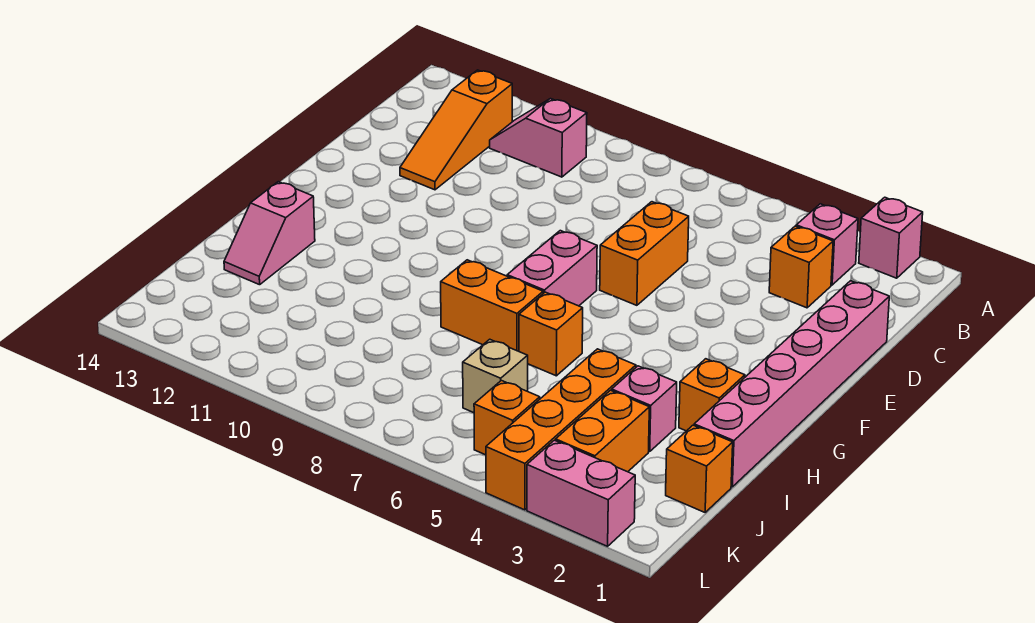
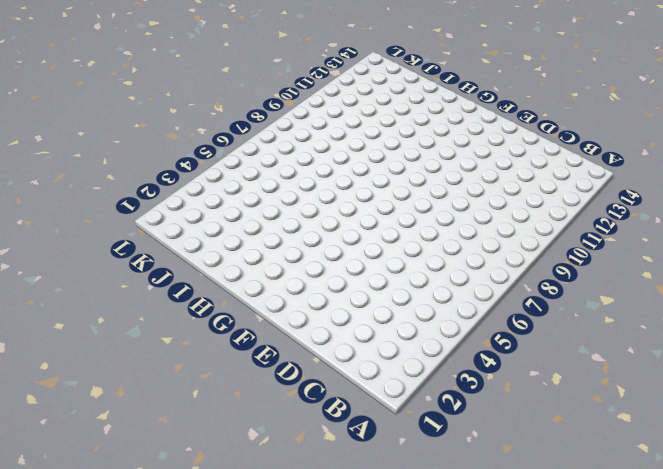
none -> pink 1x1 brick [859,197,923,278]
none -> pink 1x1 brick [796,204,858,285]
none -> pink 1x2 slope [490,99,587,177]

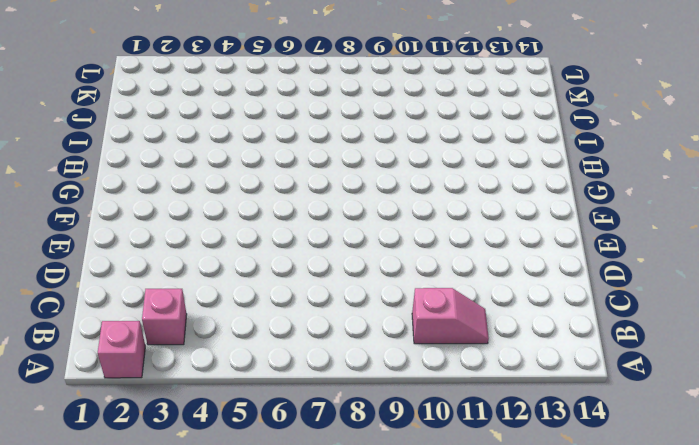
none -> orange 1x3 slope [400,70,512,190]
none -> orange 1x1 brick [769,226,833,308]
none -> pink 1x6 brick [694,281,889,487]

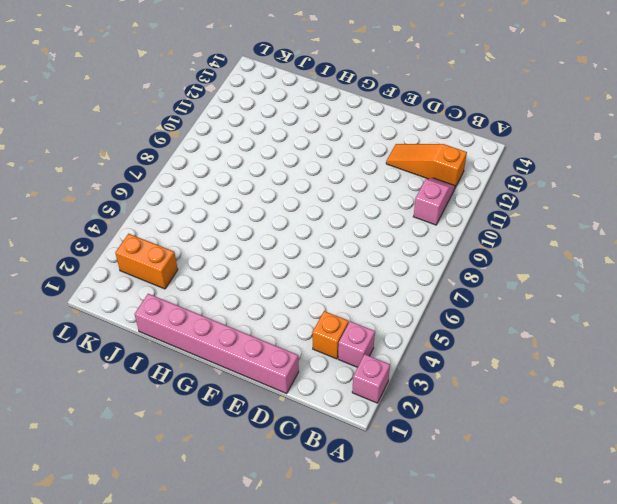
none -> orange 1x2 brick [600,202,689,305]
none -> pink 1x2 brick [507,231,597,306]
none -> orange 1x1 brick [679,359,745,431]

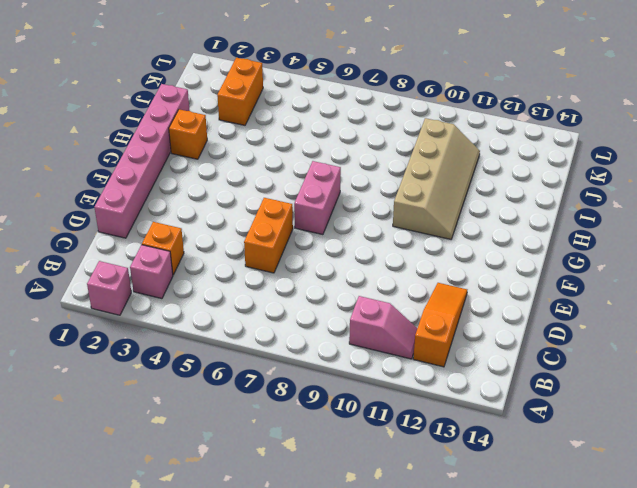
tan 2x4 slope [393,118,480,239] -> none
none -> orange 1x1 brick [519,292,583,376]
none -> orange 1x2 brick [441,260,543,351]
none -> pink 1x2 slope [224,182,315,285]

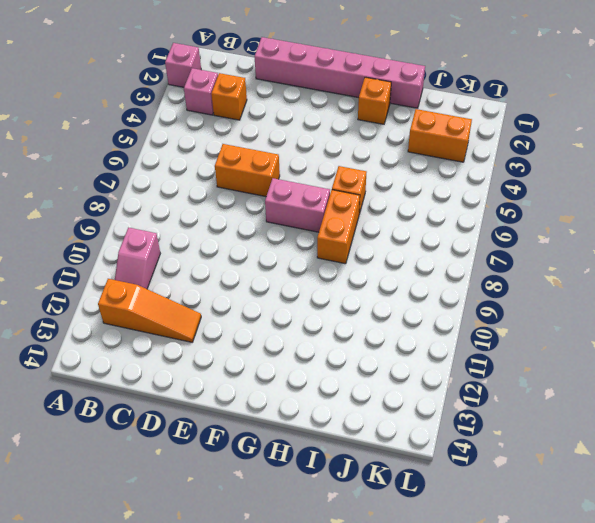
none -> pink 1x2 slope [224,182,315,285]
none -> pink 1x1 brick [612,366,677,452]
none -> orange 1x4 brick [486,349,636,510]

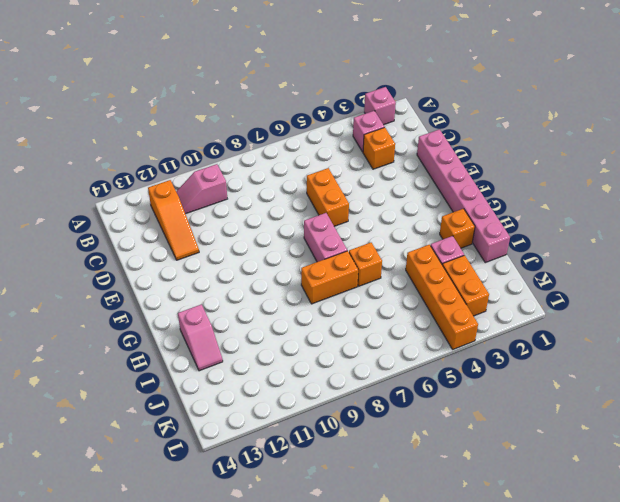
none -> orange 1x1 brick [666,425,733,512]
none -> tan 1x1 brick [463,339,528,413]
none -> orange 1x1 brick [474,381,540,455]

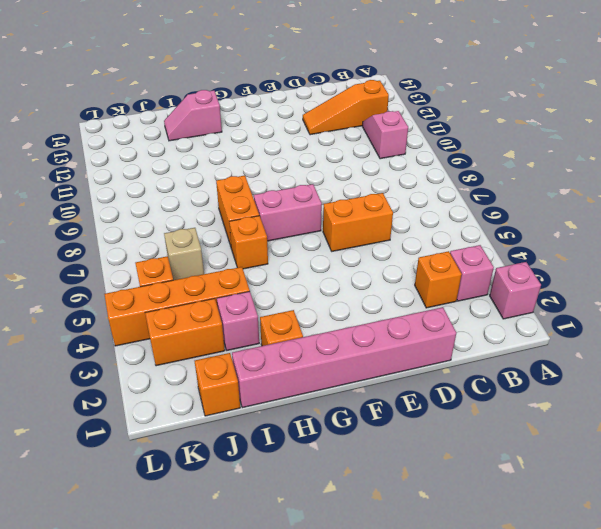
none -> pink 1x2 brick [527,440,635,546]

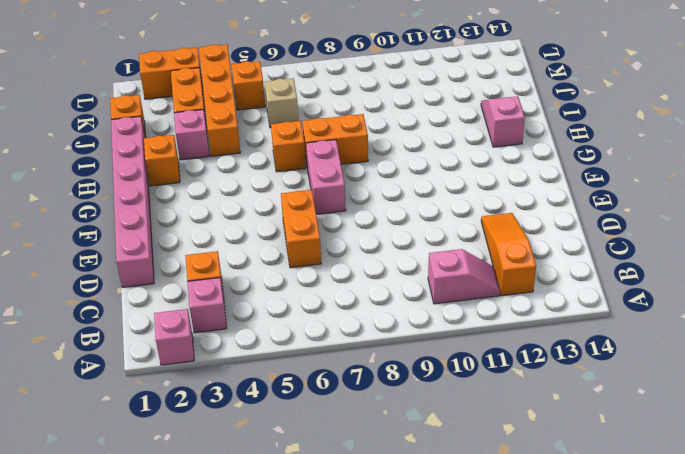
orange 1x2 brick [139,48,202,99] -> pink 1x2 brick [527,440,635,546]

